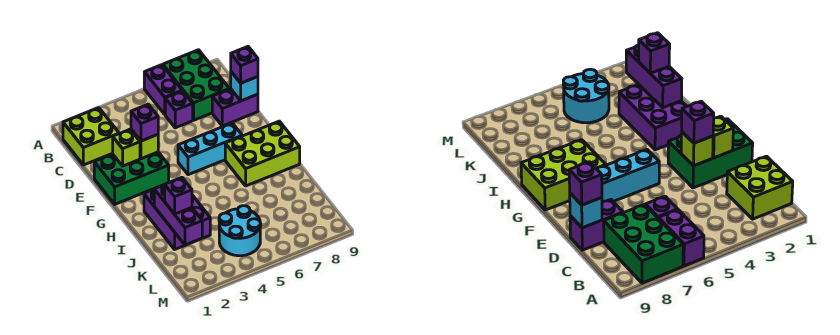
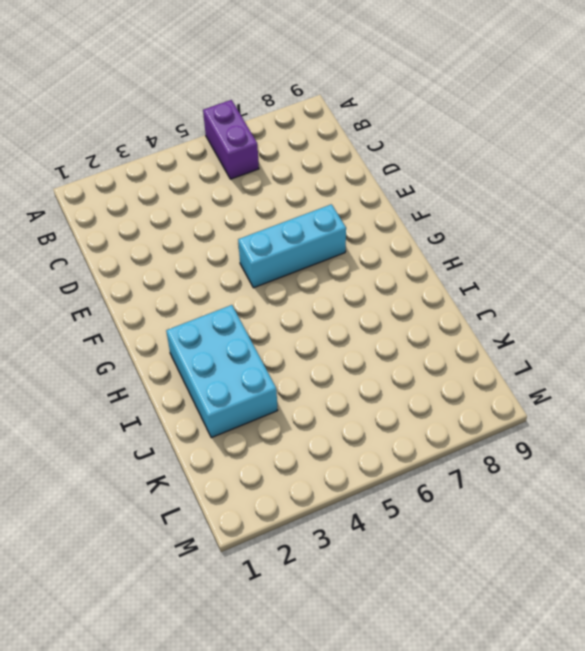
cyan 2x3 brick [166,305,278,438] -> purple 2x3 brick [144,190,210,249]
none -> green 2x3 brick [163,50,229,120]
none -> lime 2x2 brick [63,108,119,165]
none -> purple 1x1 brick [165,91,193,128]

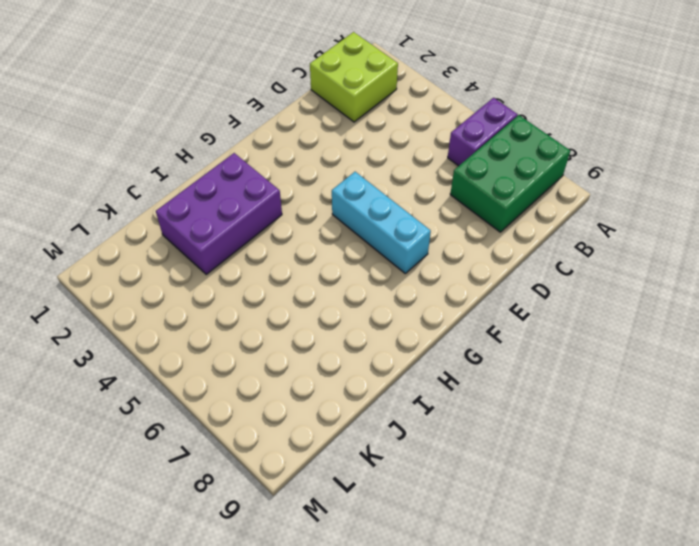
none -> purple 1x1 brick [165,91,193,128]
none -> purple 1x2 brick [212,89,258,126]
none -> green 2x3 brick [94,152,169,204]

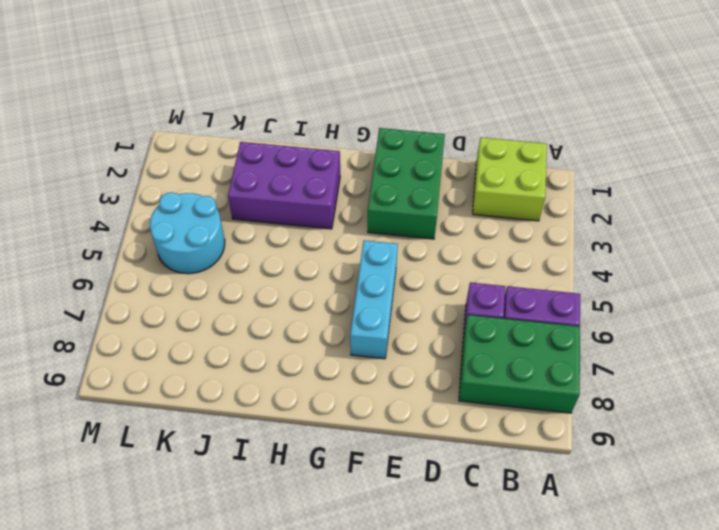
none -> purple 1x2 brick [212,89,258,126]
none -> lime 2x3 brick [225,121,300,186]
none -> cyan 1x1 brick [231,72,258,101]

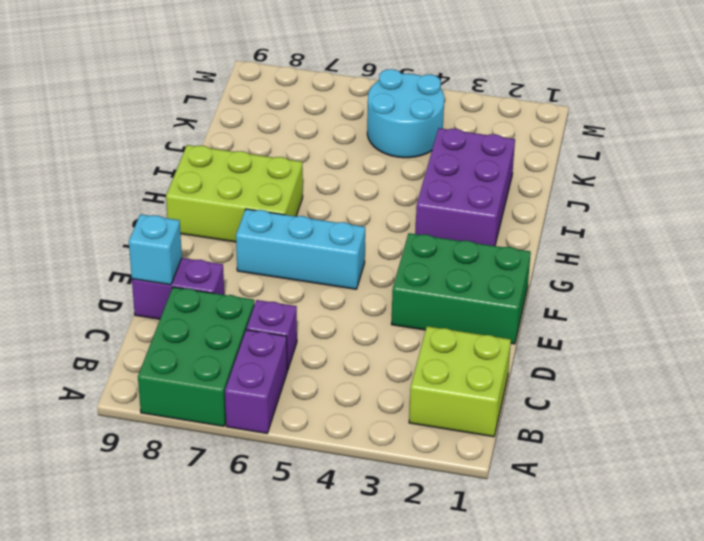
none -> lime 1x1 brick [113,129,140,166]
none -> lime 1x1 brick [131,129,158,159]
none -> purple 1x3 brick [154,185,202,245]

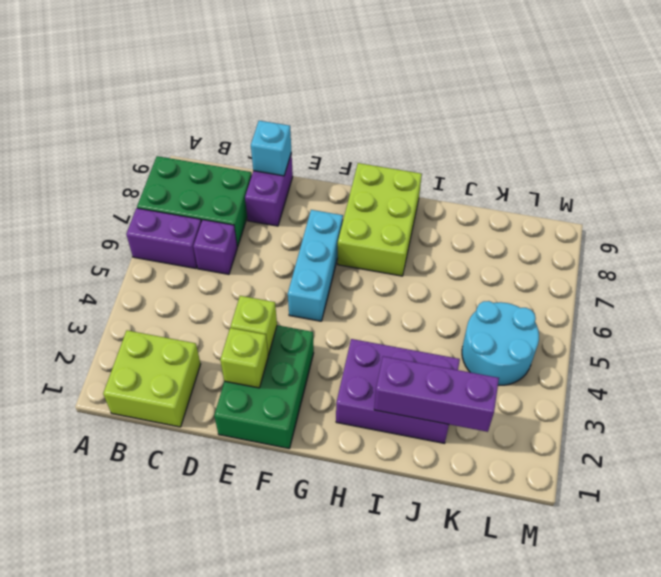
none -> purple 1x1 brick [231,47,258,83]
none -> purple 1x1 brick [131,104,158,141]
none -> purple 1x1 brick [165,177,192,214]

